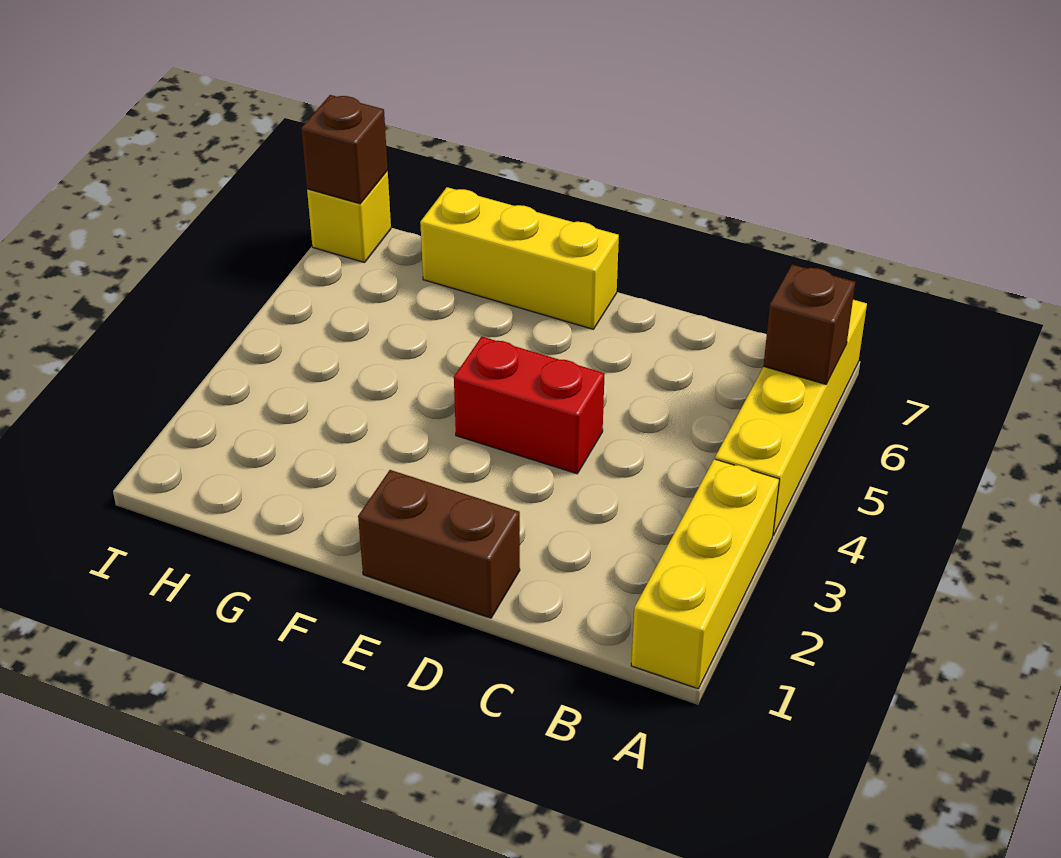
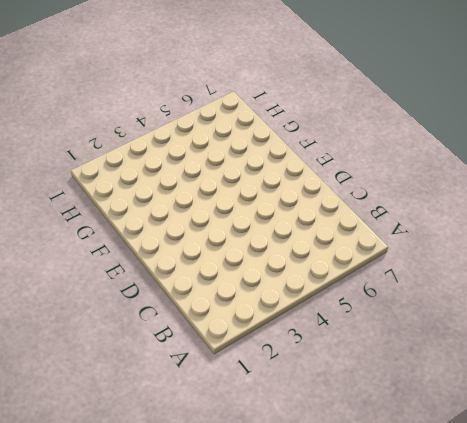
none -> yellow 1x3 brick [631,459,779,689]
none -> yellow 1x4 brick [715,300,867,535]

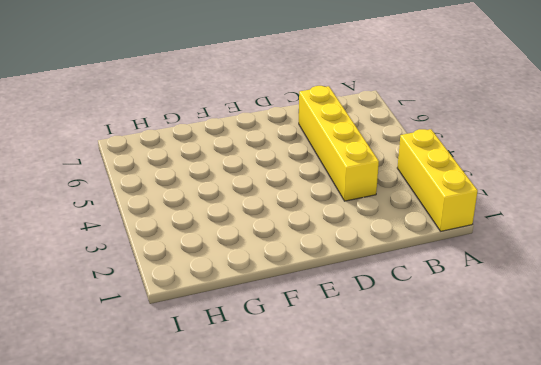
yellow 1x4 brick [299,86,379,201] -> yellow 1x4 brick moved to [715,300,867,535]
none -> brown 1x2 brick [358,470,520,618]
none -> red 1x2 brick [454,337,605,474]

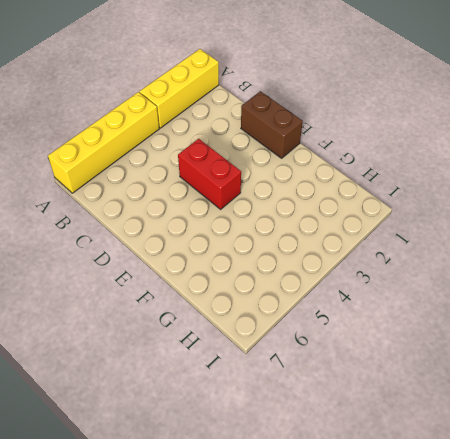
none -> yellow 1x3 brick [420,187,619,329]
none -> yellow 1x1 brick [307,171,391,263]

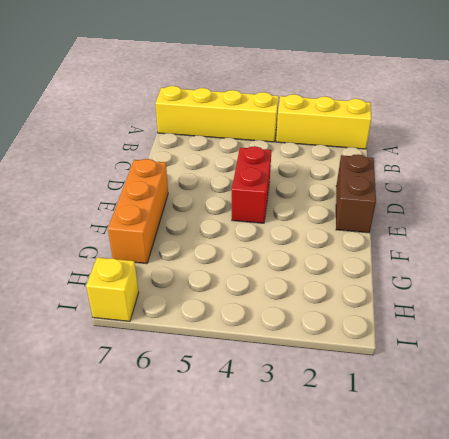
orange 1x3 brick [108,159,168,264] -> yellow 1x3 brick [420,187,619,329]
none -> brown 1x1 brick [763,264,855,384]
none -> brown 1x1 brick [301,95,388,204]

